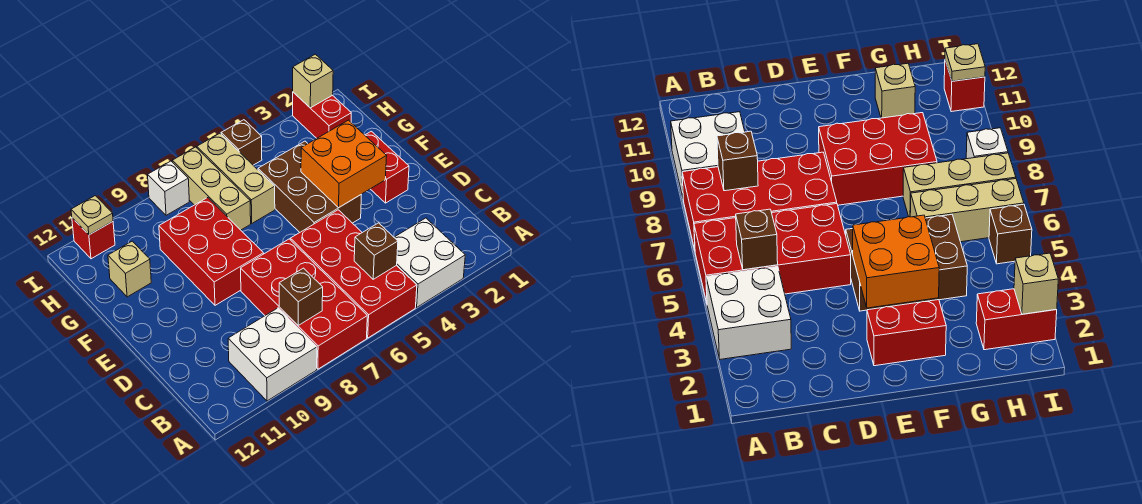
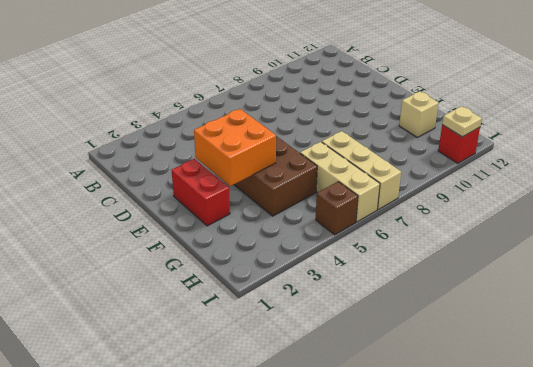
none -> white 2x2 brick [394,218,465,307]
none -> red 2x4 brick [290,210,417,338]
none -> red 2x4 brick [241,239,367,369]

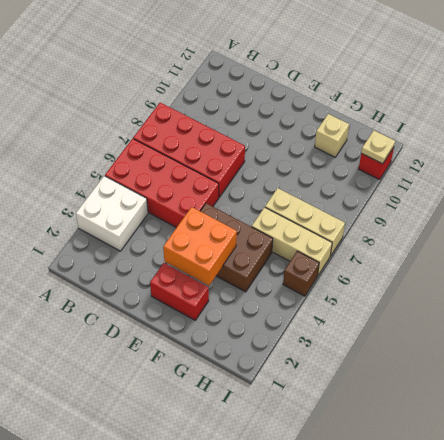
none -> white 2x2 brick [228,308,317,401]
none -> red 2x3 brick [159,198,264,305]
none -> red 1x2 brick [293,92,351,138]

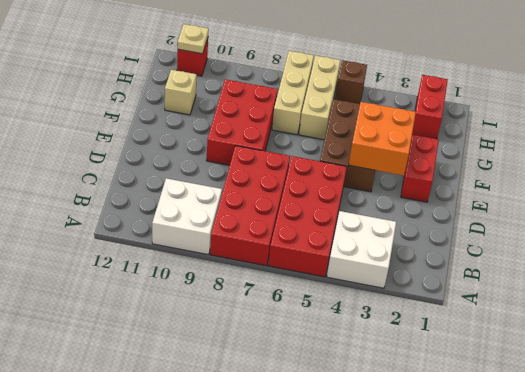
none -> white 1x1 brick [148,161,189,215]
none -> brown 1x1 brick [354,223,398,279]
none -> brown 1x1 brick [279,268,323,325]

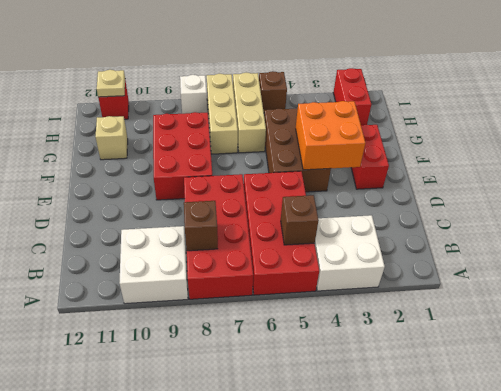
none -> tan 1x1 brick [293,54,333,108]

